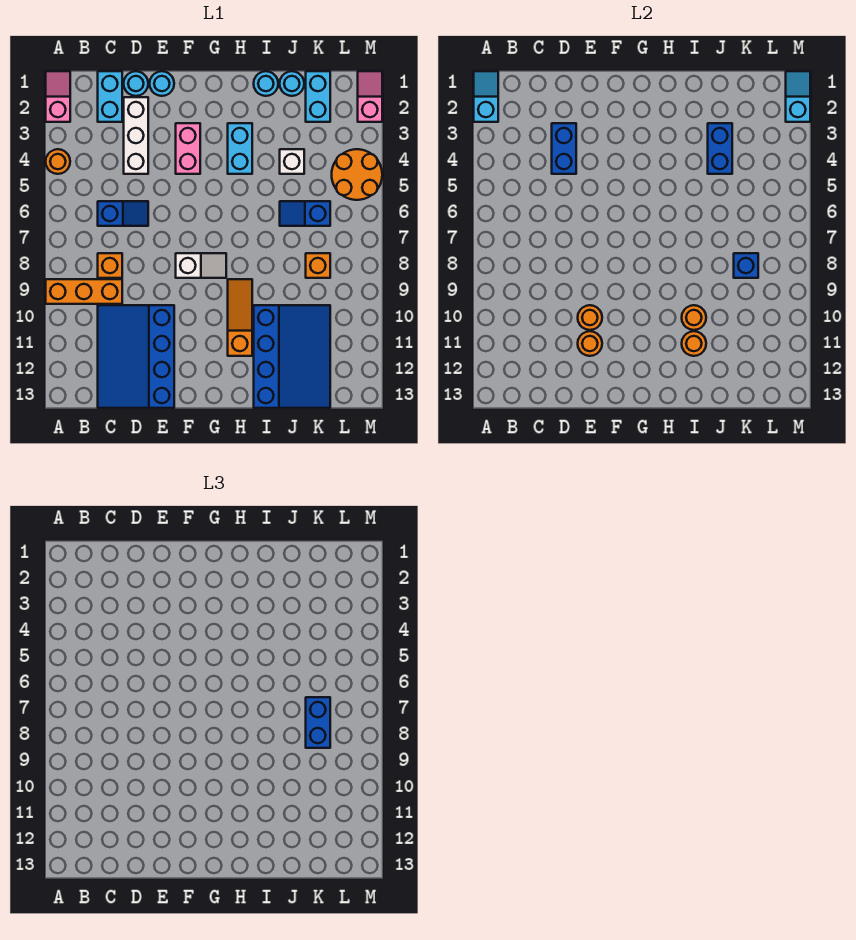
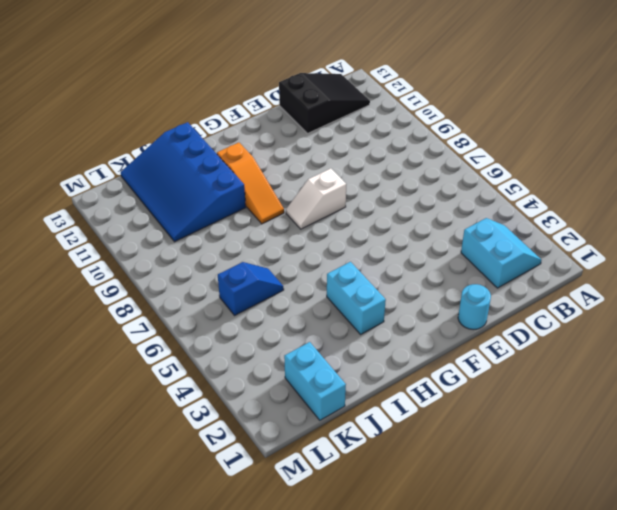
cyan 2x2 slope [461,218,541,288] -> cyan 1x2 brick [98,71,122,122]
black 2x3 slope [279,73,370,134] -> blue 3x4 slope [98,305,174,408]
none -> pink 1x2 slope [46,71,70,122]
none -> orange 1x1 round brick [46,149,70,174]
none -> orange 1x3 brick [46,279,122,304]
none -> blue 1x2 slope [98,201,148,226]

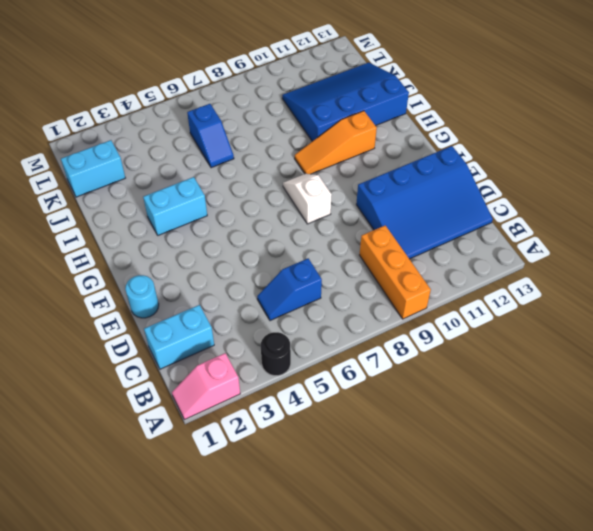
black 1x1 round brick [261,332,291,376] -> orange 1x1 round brick [46,149,70,174]
blue 1x2 slope [257,258,322,321] -> blue 1x2 slope turned to [98,201,148,226]
none -> orange 1x1 brick [98,253,122,278]
none -> cyan 1x1 round brick [124,71,148,96]
none -> white 1x3 brick [124,97,148,174]
none -> pink 1x2 brick [176,123,200,174]

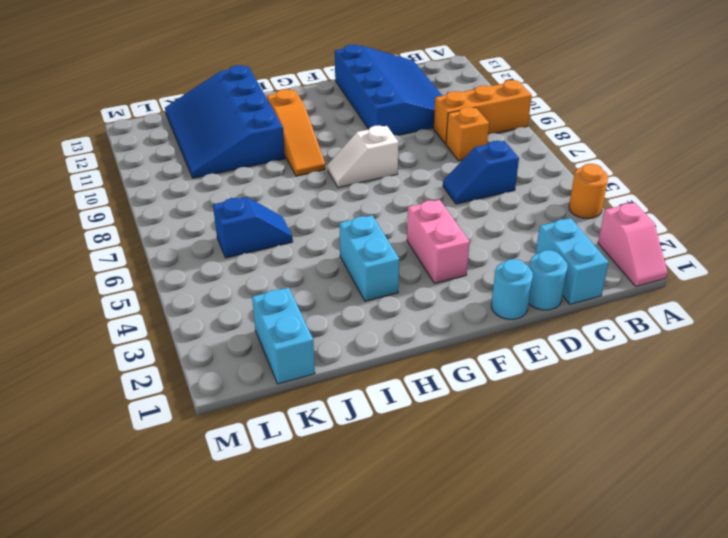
none -> white 1x3 brick [124,97,148,174]
none -> cyan 1x1 round brick [254,71,278,96]
none -> cyan 1x1 round brick [280,71,304,96]
none -> white 1x1 brick [280,149,304,174]

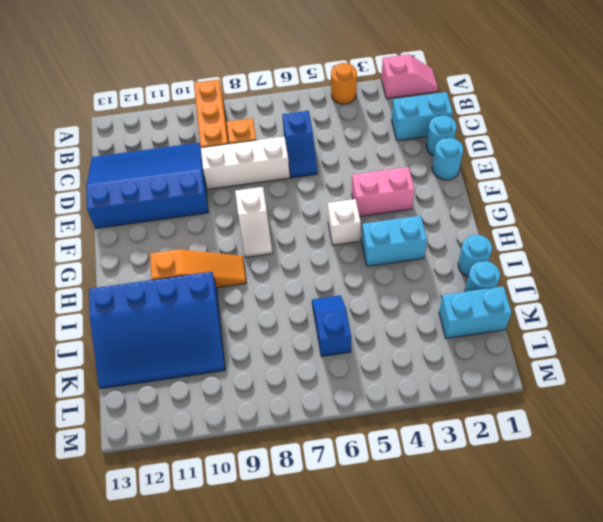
white 1x3 brick [201,137,290,189] -> white 1x3 brick moved to [124,97,148,174]
white 1x1 brick [328,199,361,245] -> white 1x1 brick moved to [280,149,304,174]
none -> orange 1x1 brick [306,253,330,278]
none -> orange 2x2 round brick [332,149,382,200]
none -> pink 1x2 slope [358,71,382,122]
none -> cyan 1x2 slope [474,71,498,122]

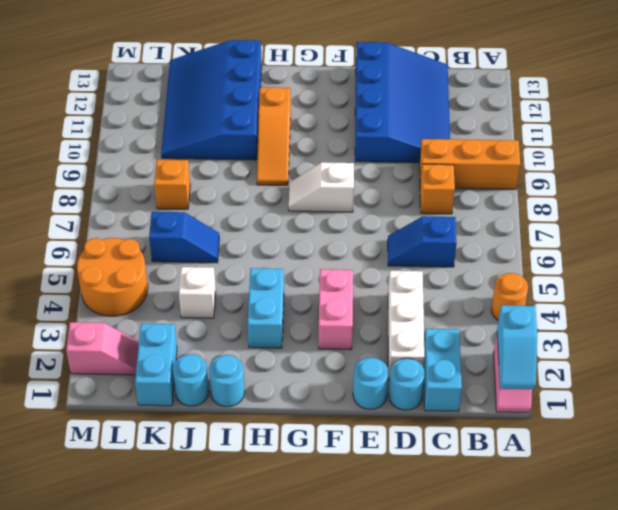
pink 1x2 slope [66,322,139,375] -> pink 1x2 slope turned to [358,71,382,122]
none -> blue 1x2 brick [552,123,576,174]
none -> orange 1x1 round brick [578,305,602,330]
none -> orange 1x1 round brick [578,331,602,356]
none -> orange 1x1 round brick [682,305,706,330]

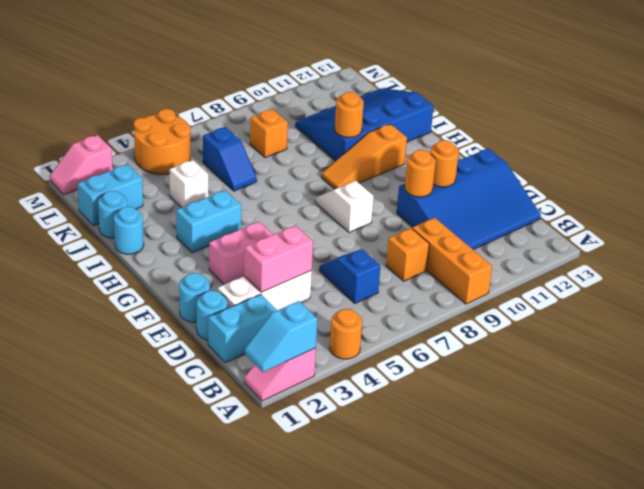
pink 1x2 brick [244,225,313,292] -> blue 1x2 brick [552,123,576,174]
none -> orange 1x1 round brick [682,331,706,356]
none -> blue 1x2 brick [708,123,732,174]
none -> blue 1x1 brick [734,253,758,278]
none -> cyan 1x2 slope [786,71,810,122]

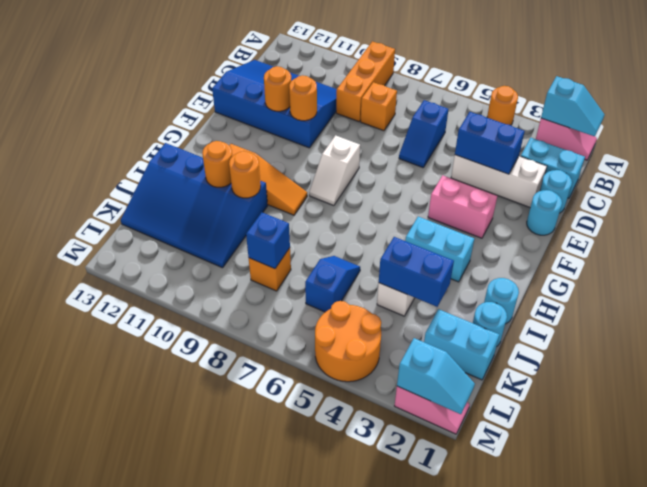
none -> blue 1x2 brick [306,697,330,748]

